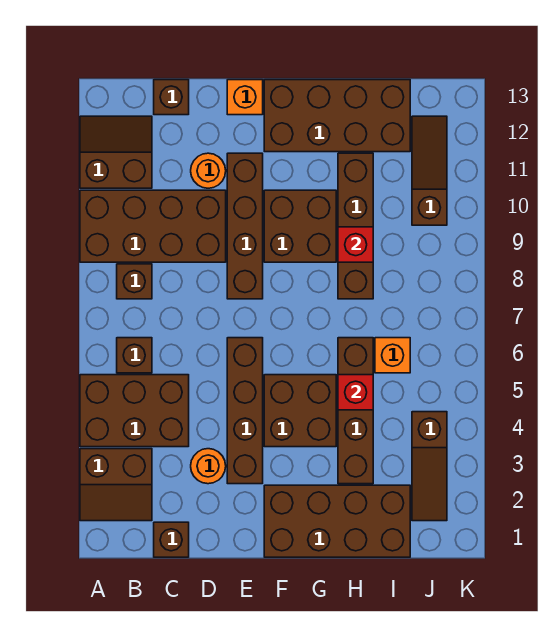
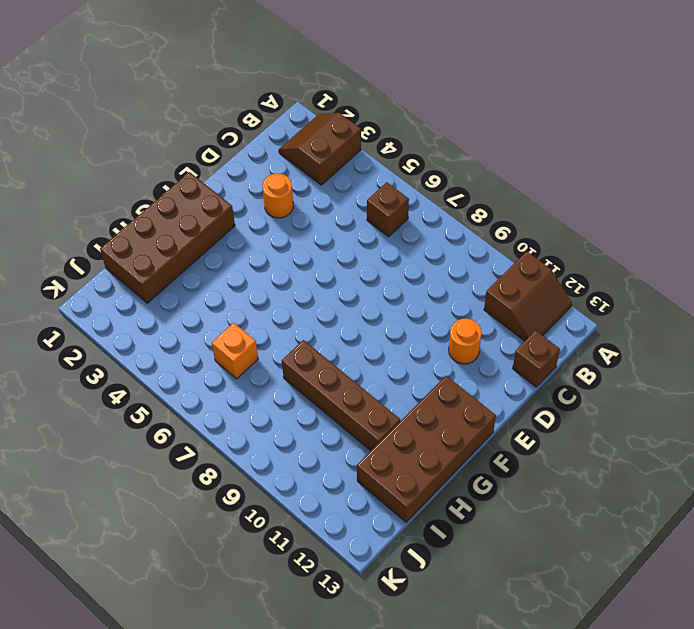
none -> brown 2x3 brick [80,375,189,447]
none -> brown 2x4 brick [80,190,226,262]
none -> brown 1x1 brick [117,264,152,299]

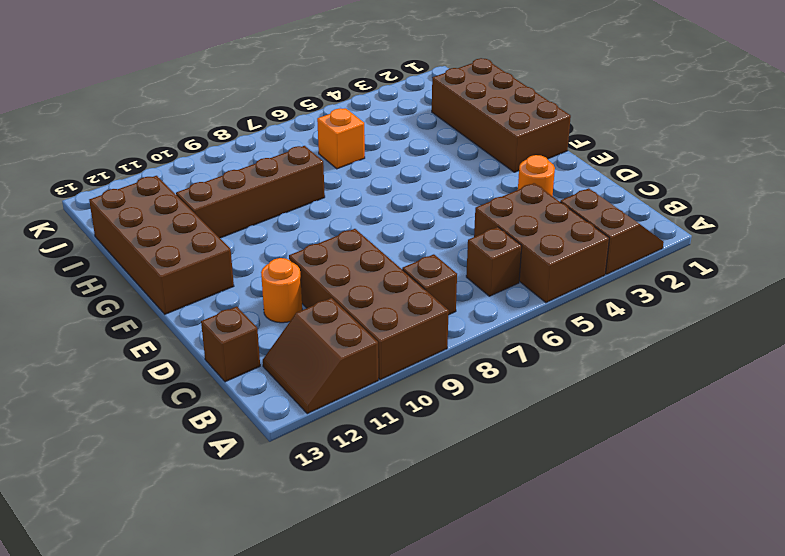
none -> brown 1x1 brick [154,522,189,557]
none -> brown 1x4 brick [227,338,263,484]
none -> brown 1x4 brick [227,153,263,299]

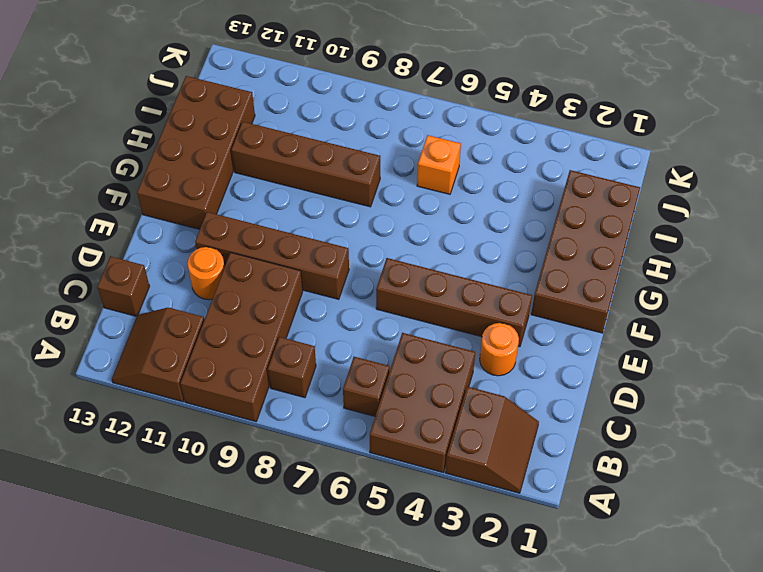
none -> brown 1x1 brick [154,522,189,557]
none -> orange 1x1 brick [227,80,263,115]
none -> brown 2x2 brick [264,375,336,447]

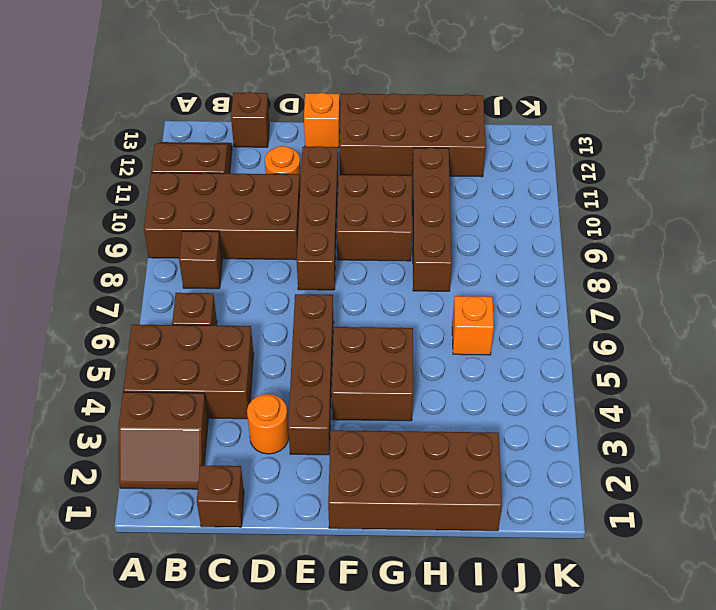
none -> brown 1x4 brick [338,338,373,484]
none -> brown 1x3 slope [412,412,447,521]
none -> brown 1x3 slope [412,116,447,225]

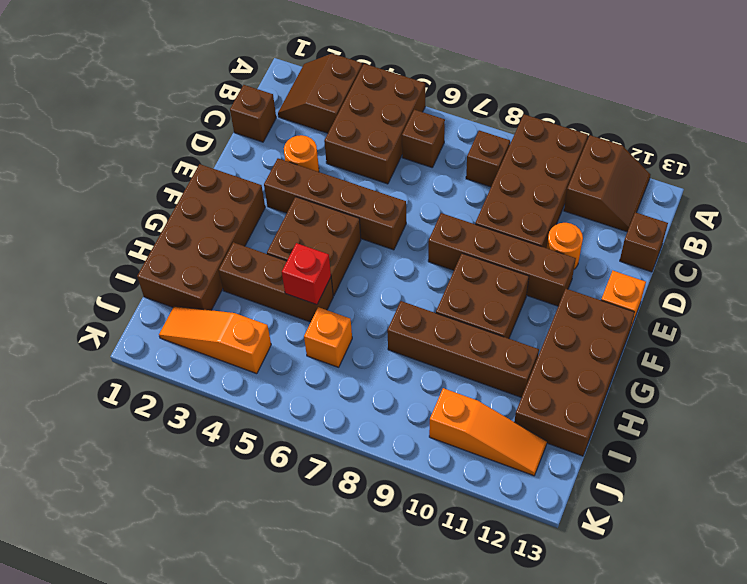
brown 1x3 brick [219,242,333,322] -> brown 1x4 brick [338,338,373,484]
orange 1x3 slope [159,306,271,374] -> brown 1x3 slope [412,412,447,521]
orange 1x3 slope [429,388,547,476] -> brown 1x3 slope [412,116,447,225]
none -> red 1x1 brick [338,227,373,262]

